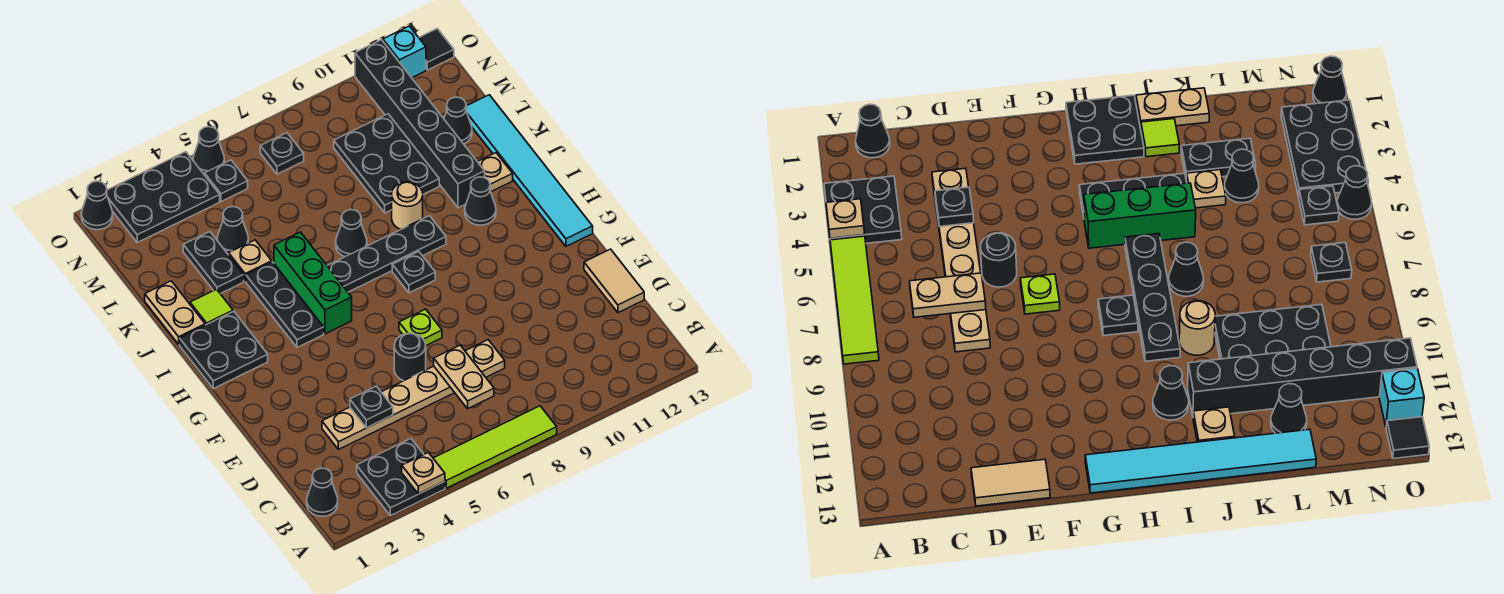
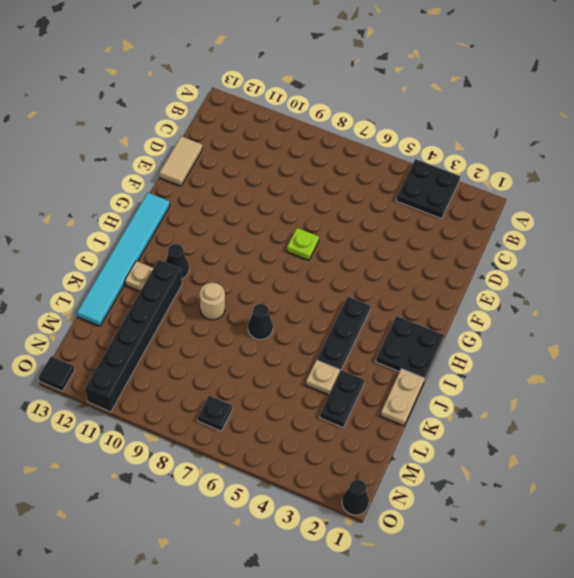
none -> lime 1x4 tile [433,406,557,488]
none -> black 1x1 cone [307,468,338,516]
none -> tan 1x6 plate [322,340,505,449]
none -> black 1x1 round brick [394,333,426,381]

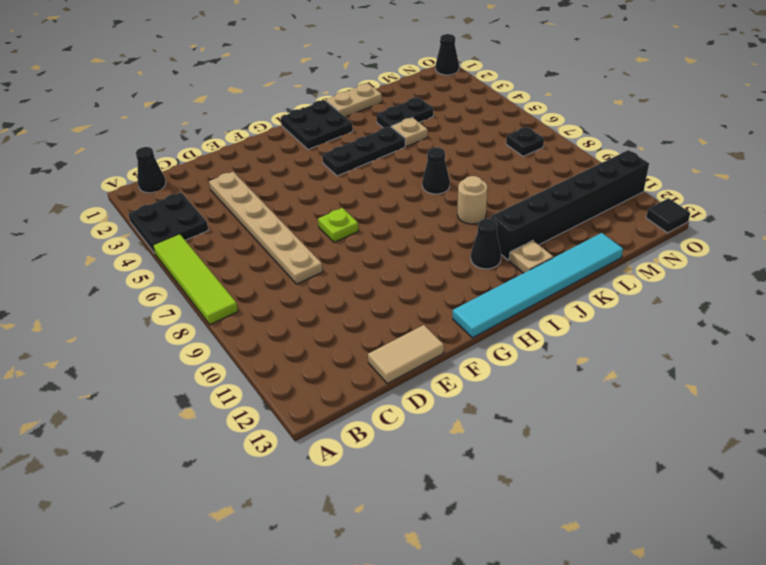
none -> black 1x1 round brick [394,333,426,381]
none -> green 1x3 brick [274,232,352,334]
none -> black 1x1 plate [392,251,435,293]
none -> black 1x4 plate [327,216,446,292]

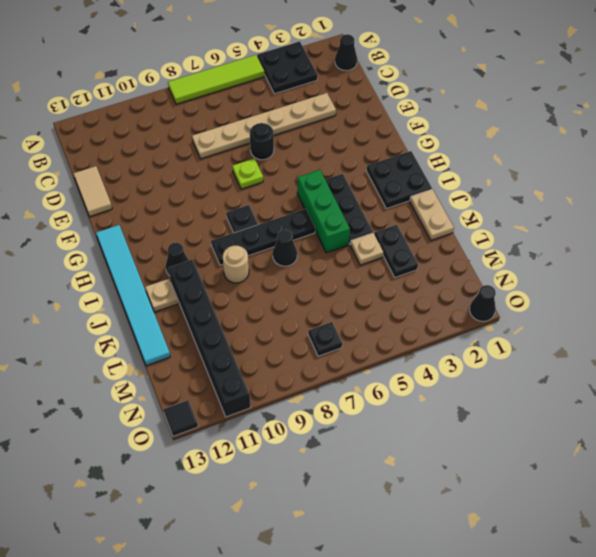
none -> lime 1x1 tile [190,289,233,325]
none -> black 2x3 plate [334,114,439,213]
none -> black 1x1 cone [217,207,248,254]
none -> black 1x1 cone [444,97,472,144]

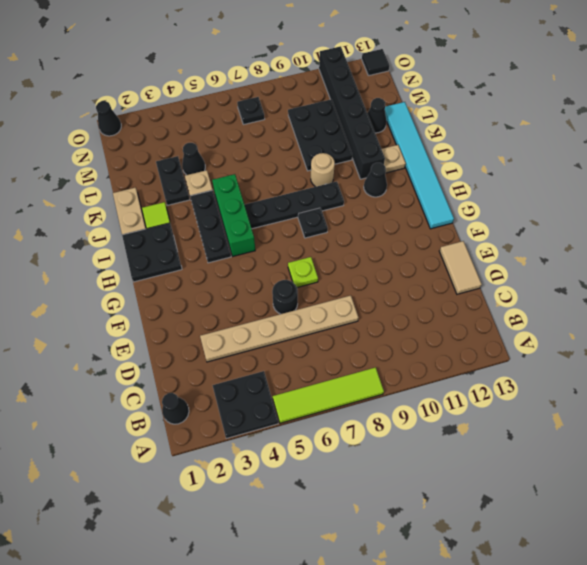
none -> black 1x1 cone [336,210,367,257]
none -> black 2x3 plate [107,152,220,242]
none -> black 1x1 plate [205,160,248,202]
none -> black 1x1 cone [193,127,224,174]

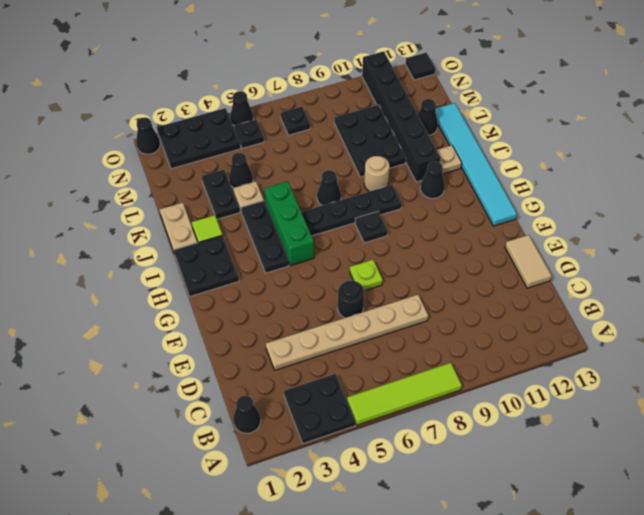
none -> cyan 1x1 brick [383,26,426,78]
none -> tan 1x1 plate [402,452,445,494]
none -> tan 1x2 plate [434,345,494,409]
none -> black 1x1 plate [350,386,393,428]

